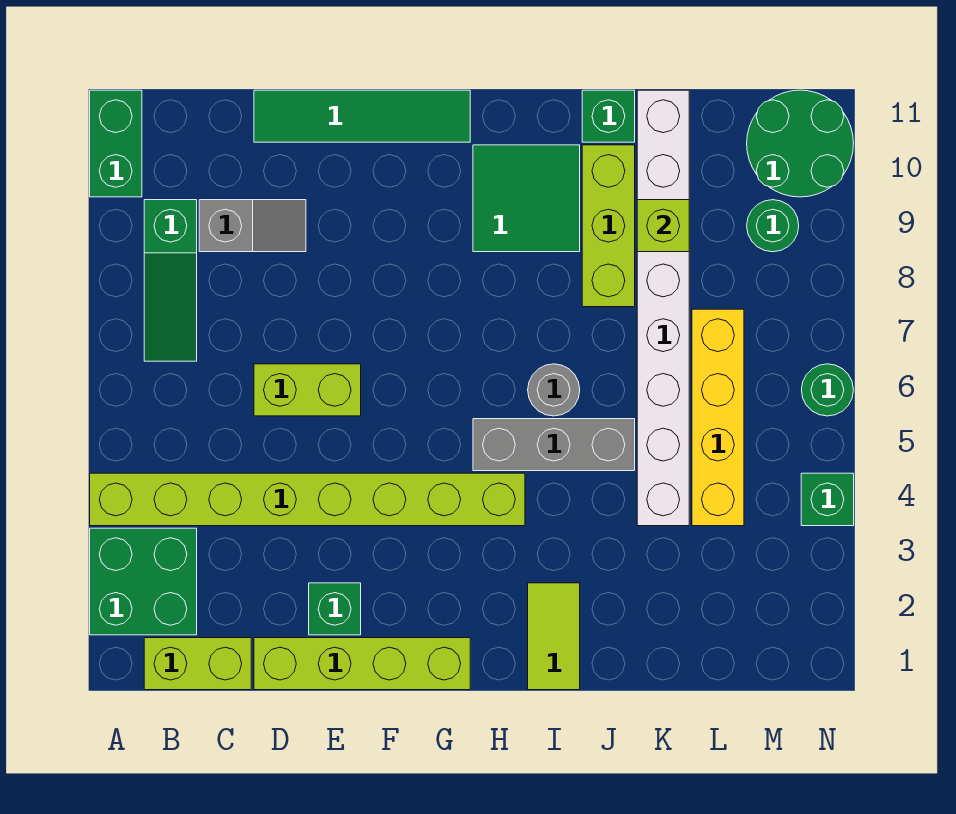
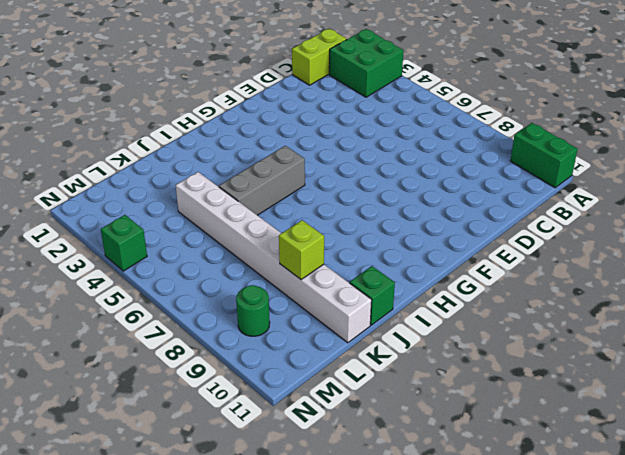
none -> lime 1x8 brick [90,473,525,526]
none -> green 1x3 slope [144,200,197,361]
none -> grey 1x2 slope [199,200,306,252]

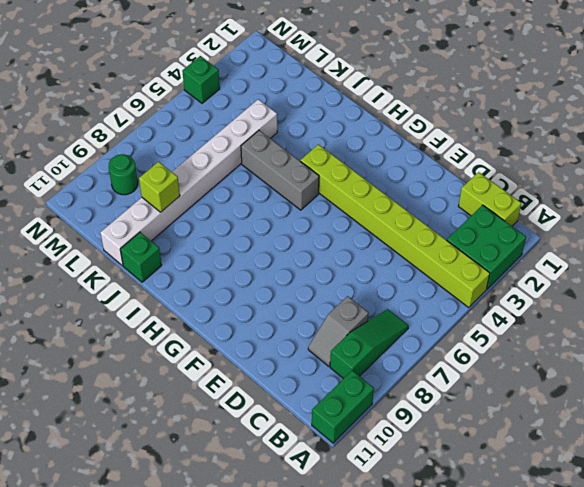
grey 1x2 slope [308,296,369,366] -> grey 1x2 slope turned to [199,200,306,252]
none -> lime 1x4 brick [254,638,470,690]
none -> lime 1x2 brick [254,364,361,416]
none -> green 1x4 tile [254,90,470,142]

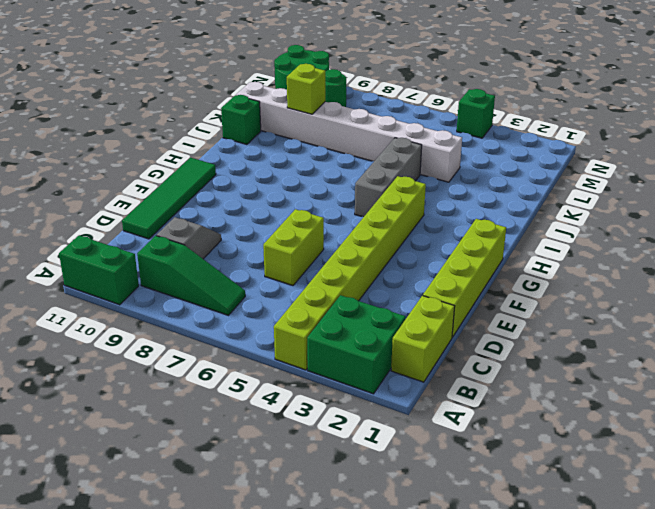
none -> green 1x1 brick [309,583,361,635]
none -> green 2x2 tile [473,145,580,252]
none -> lime 1x2 tile [528,583,580,690]

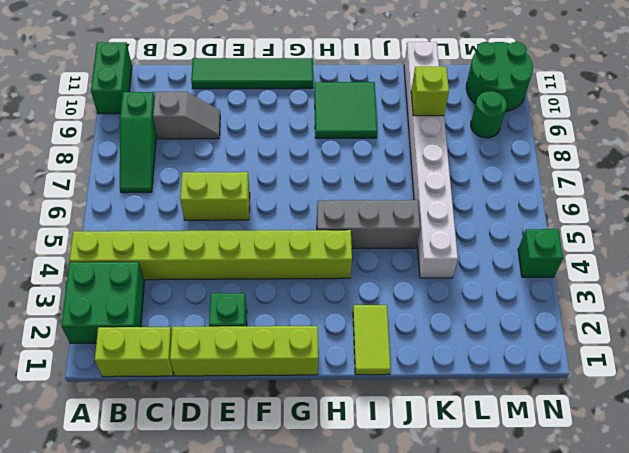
none -> grey 1x1 round brick [528,364,580,416]
none -> lime 1x3 brick [582,145,635,307]
none -> green 1x1 brick [582,90,635,142]

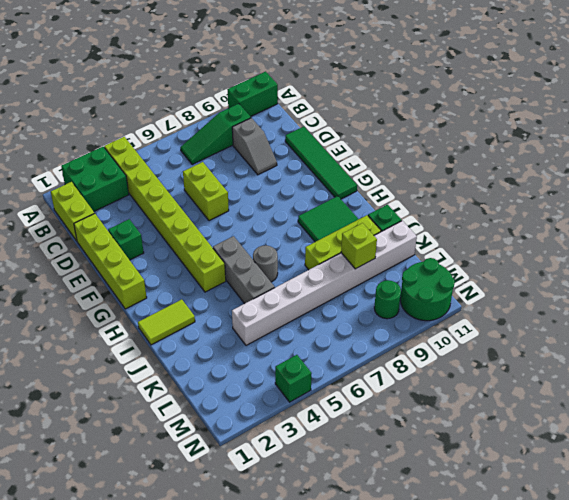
none -> yellow 1x4 brick [692,309,744,526]
none -> green 1x1 round brick [802,364,853,416]

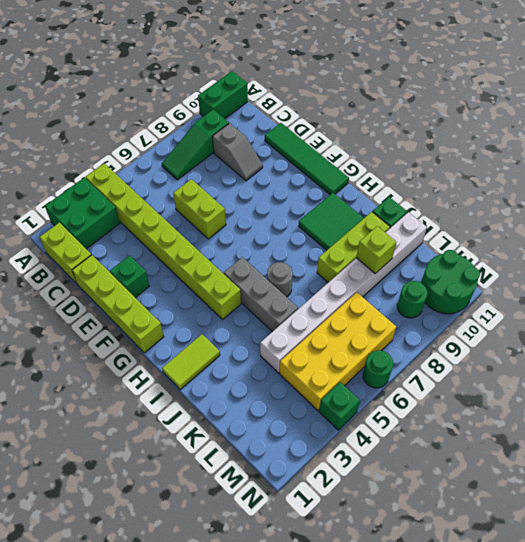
yellow 2x4 brick [279,292,396,410] -> yellow 1x4 brick [692,309,744,526]

